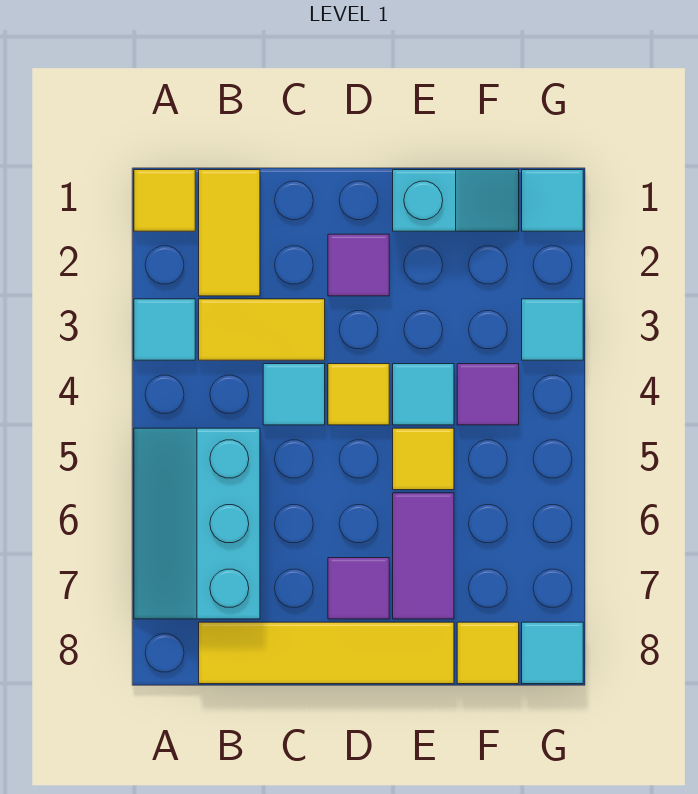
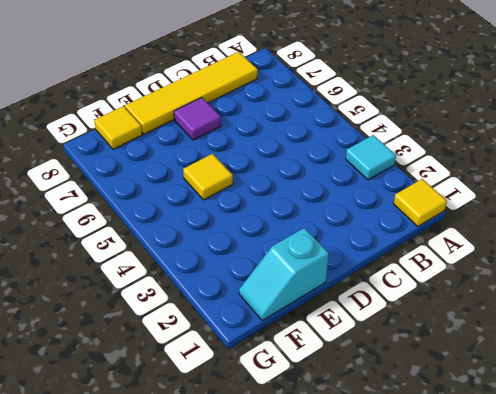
none -> cyan 2x3 slope [134,428,260,619]
none -> yellow 1x2 tile [199,170,260,296]
none -> yellow 1x2 tile [199,299,325,360]

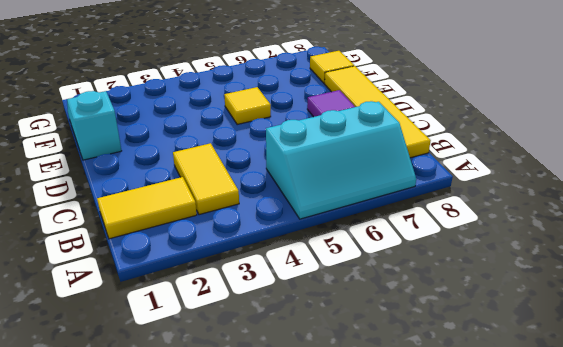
none -> yellow 1x1 tile [134,170,195,231]
none -> cyan 1x1 tile [134,299,195,360]
none -> cyan 1x1 tile [263,364,325,425]

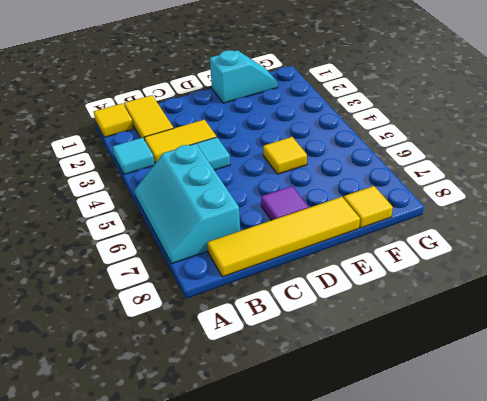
none -> purple 1x1 tile [328,234,389,296]
none -> yellow 1x1 tile [328,364,389,425]
none -> cyan 1x1 tile [393,364,454,425]

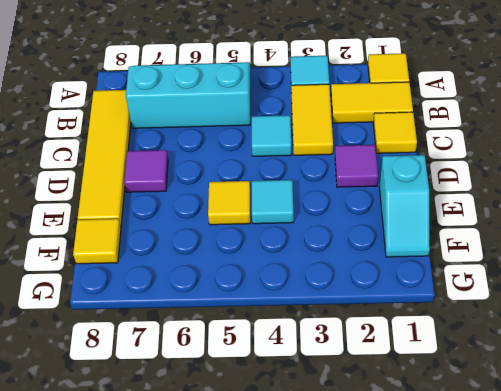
yellow 1x1 tile [373,112,417,153] -> yellow 1x1 tile moved to [328,364,389,425]
none -> purple 1x2 tile [393,493,454,619]
none -> purple 1x1 tile [457,364,519,425]
none -> cyan 1x1 tile [522,170,583,231]

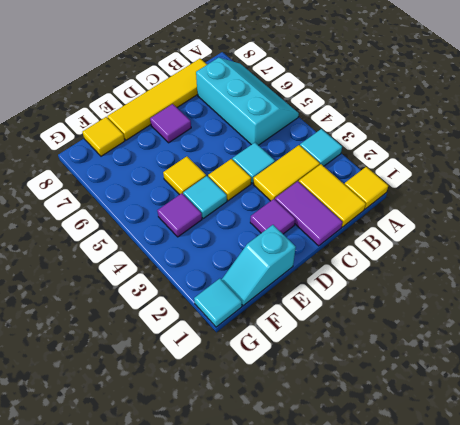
purple 1x2 tile [275,181,343,246] -> purple 1x2 tile moved to [393,493,454,619]
none -> cyan 1x1 tile [522,299,583,360]
none -> cyan 1x1 tile [522,622,583,684]

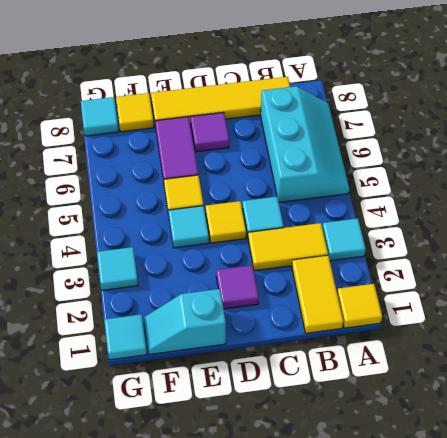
none -> purple 1x1 tile [457,364,519,425]

